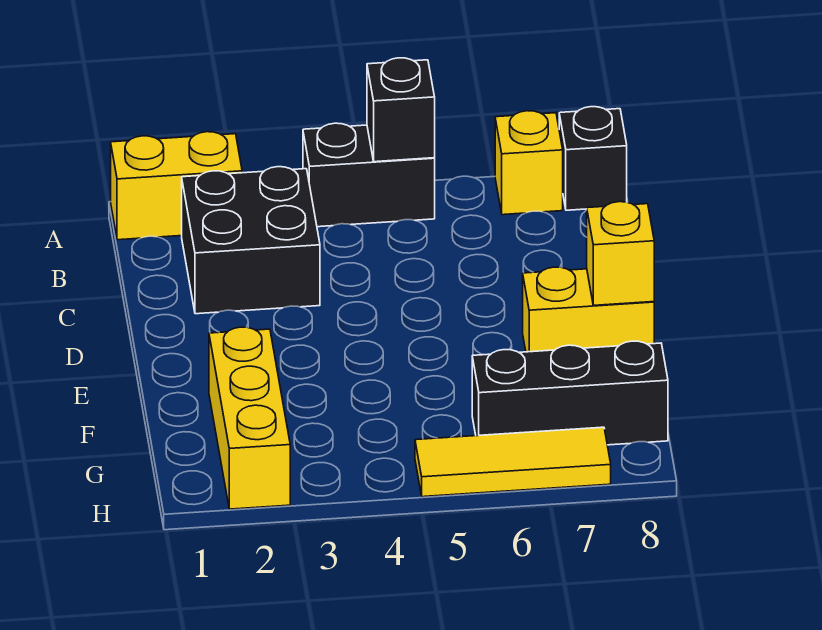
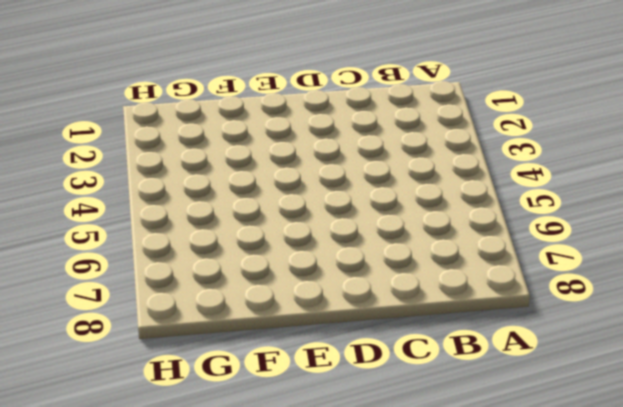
none -> yellow 1x2 brick [111,132,242,240]
none -> black 1x2 brick [303,123,435,227]

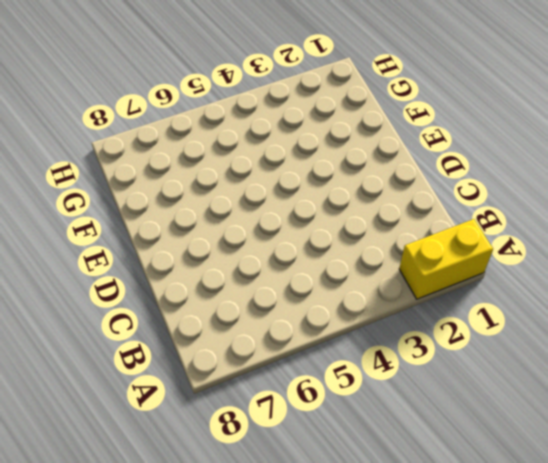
none -> black 1x2 brick [303,123,435,227]
none -> yellow 1x1 brick [495,111,563,215]

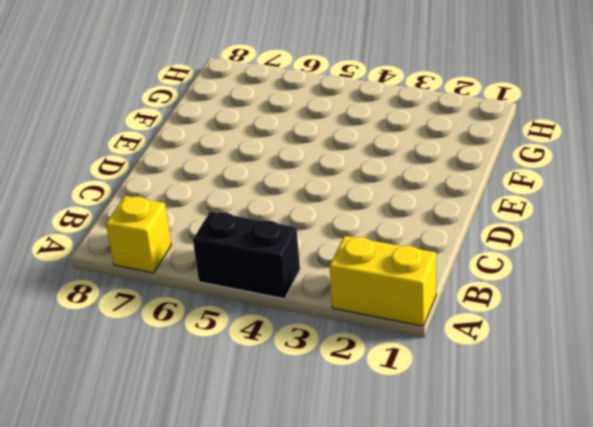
none -> black 1x1 brick [559,107,627,210]
none -> black 2x2 brick [182,167,320,314]

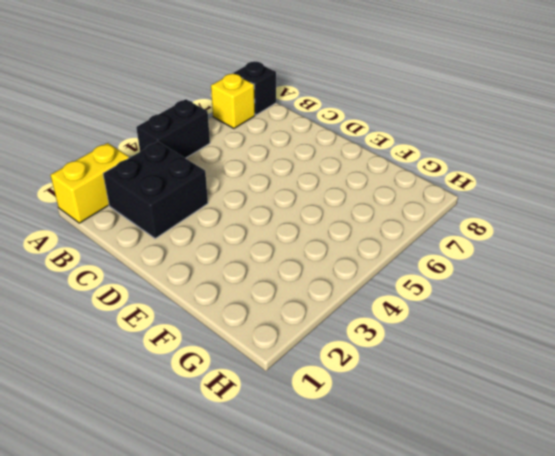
none -> yellow 1x2 brick [523,267,654,352]
none -> yellow 1x3 brick [209,327,290,509]

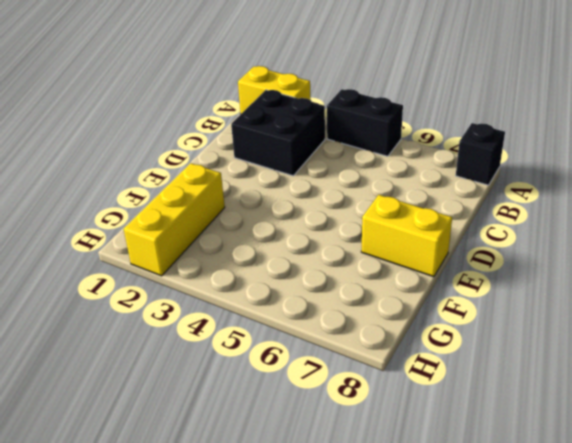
none -> yellow 1x1 brick [495,111,563,215]
none -> black 1x3 brick [472,341,668,445]

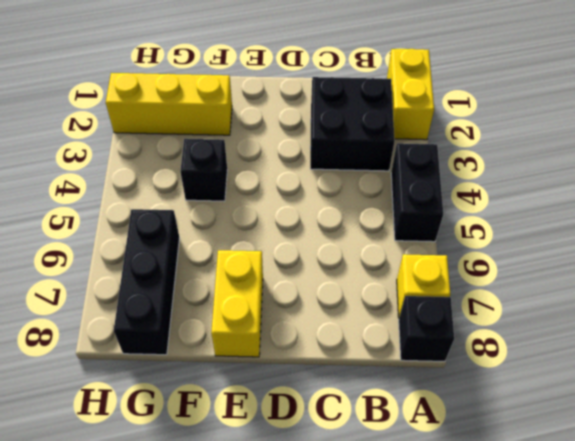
black 1x1 brick [180,139,227,201] -> black 1x1 brick moved to [367,58,435,162]
none -> yellow 1x3 tile [415,427,611,497]
none -> yellow 1x1 brick [587,202,654,305]

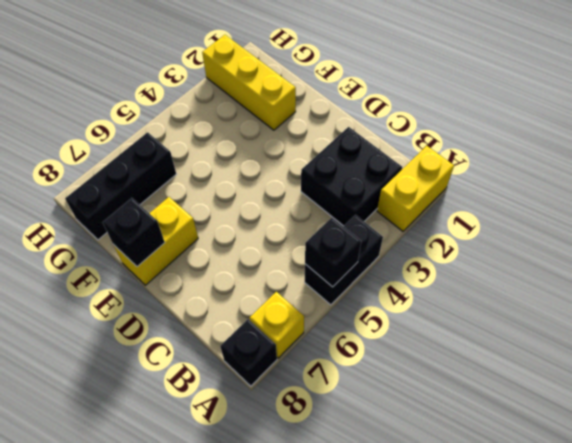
black 1x1 brick [103,198,165,267] -> yellow 1x1 brick [587,202,654,305]
none -> yellow 1x3 tile [415,427,611,497]

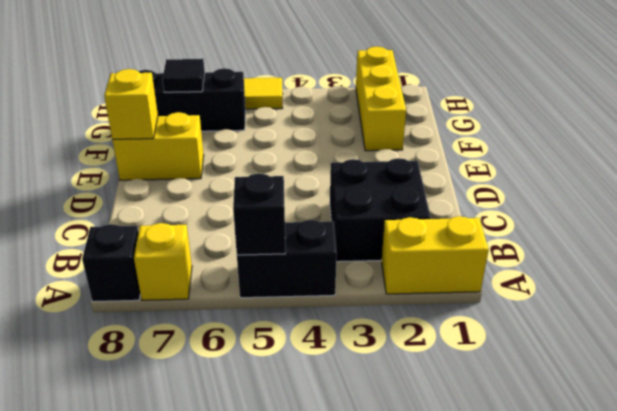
black 1x1 tile [163,59,205,92] -> none

